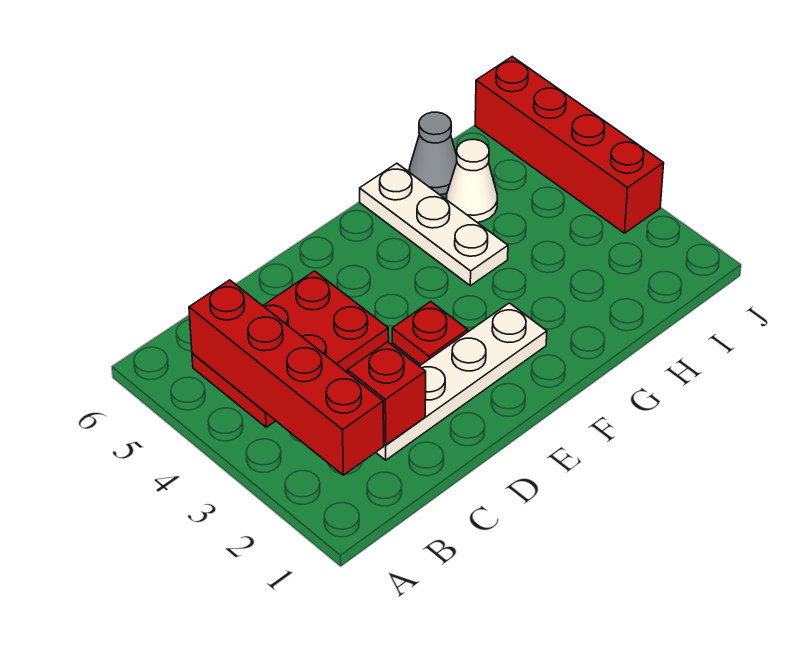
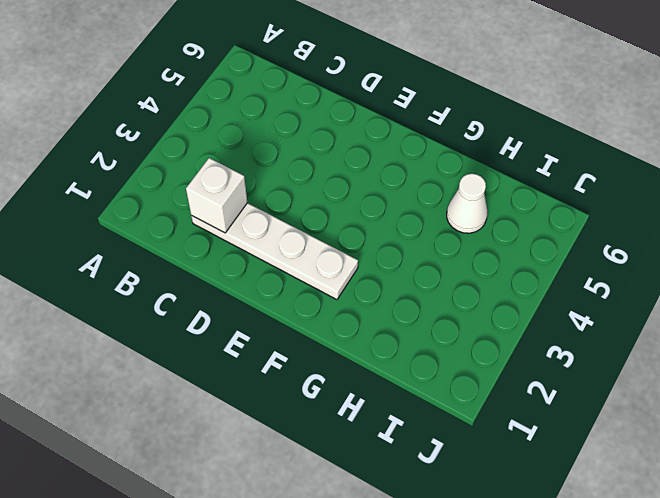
white 1x1 brick [186,158,247,233] -> red 1x1 brick [348,342,426,445]
none -> red 2x3 plate [192,271,389,427]
none -> red 1x1 plate [392,302,468,365]

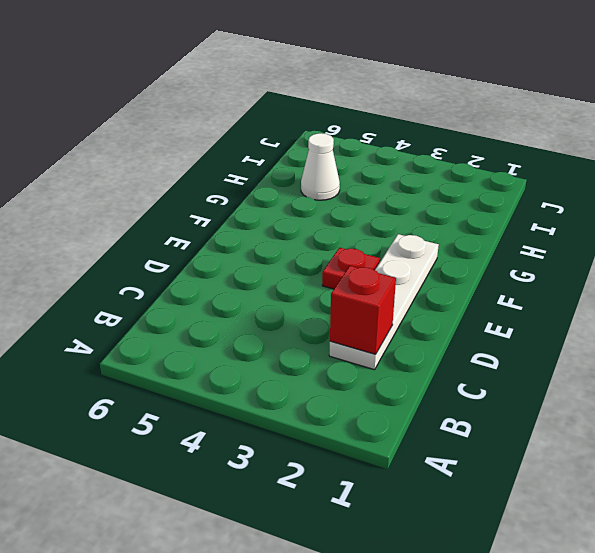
none -> red 2x3 plate [192,271,389,427]
none -> white 1x3 plate [360,163,508,286]

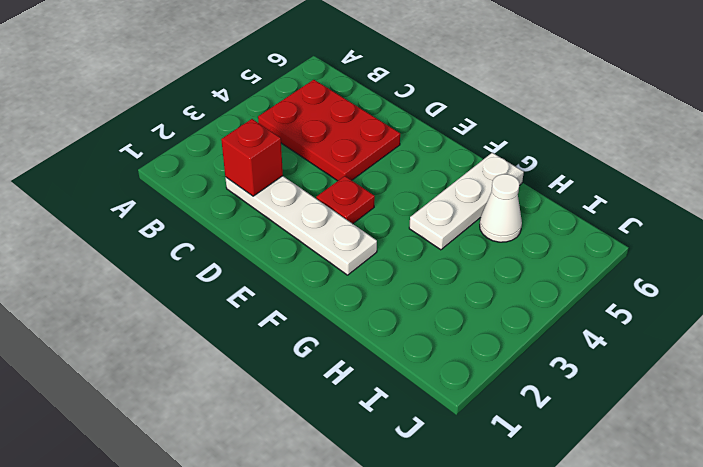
none -> grey 1x1 cone [410,112,457,195]
none -> red 1x4 brick [475,57,664,233]

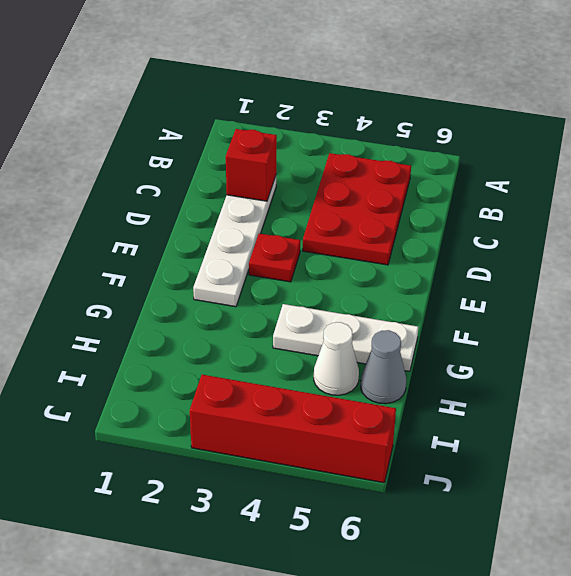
none -> red 1x4 brick [189,280,384,475]

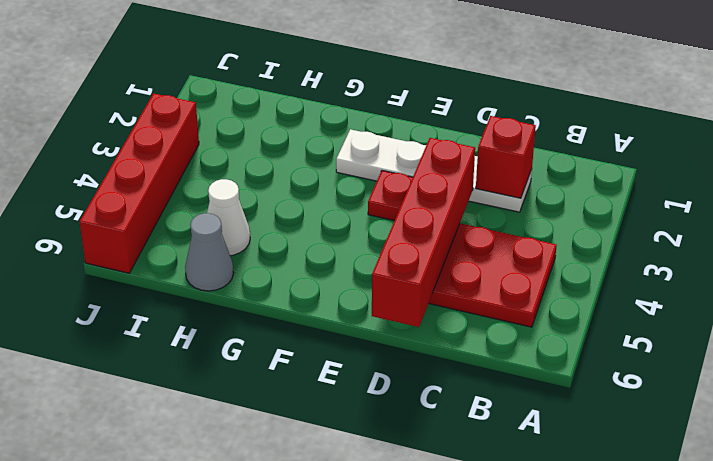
red 1x4 brick [372,138,475,327] -> red 1x4 brick moved to [189,280,384,475]
none -> white 1x3 plate [360,163,508,286]

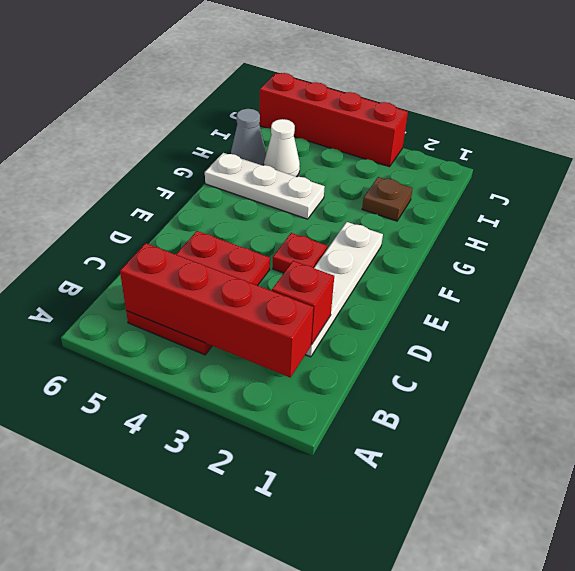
brown 1x1 plate [362,177,413,221] -> none

